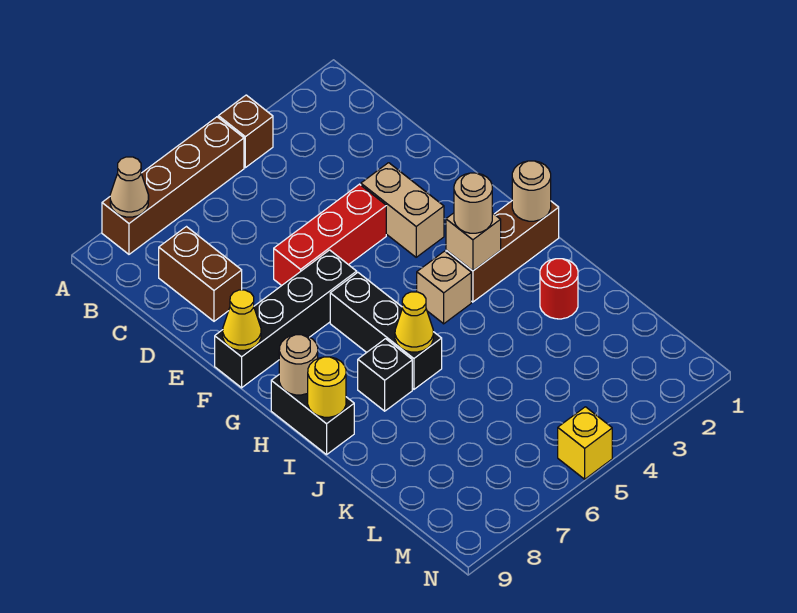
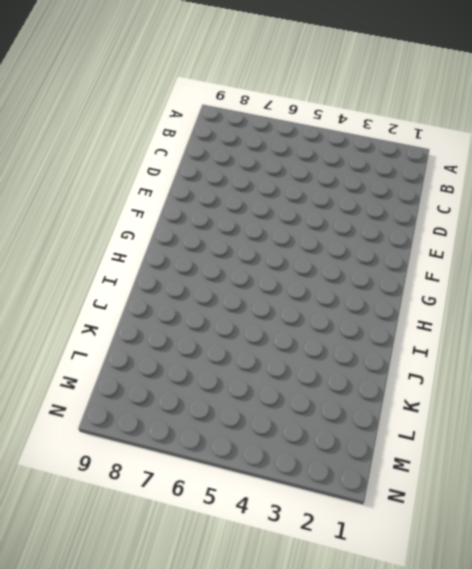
none -> brown 1x1 brick [218,95,273,168]
none -> brown 1x4 brick [102,117,244,254]
none -> brown 1x2 brick [159,227,242,321]

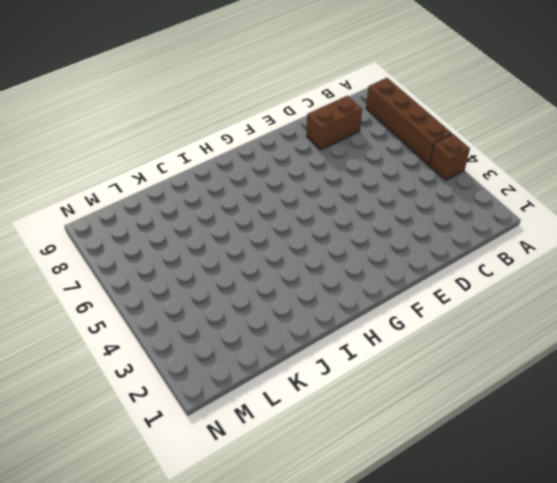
none -> tan 1x2 brick [361,163,444,257]
none -> red 1x3 brick [274,184,386,286]
none -> black 1x4 brick [215,250,357,388]

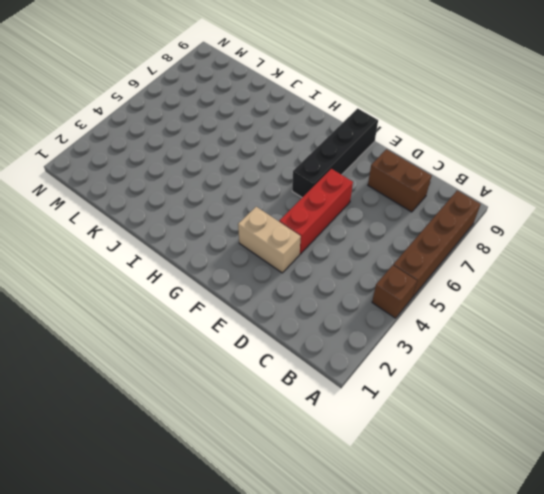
none -> black 1x3 brick [330,273,442,389]
none -> brown 1x3 brick [446,201,559,302]
none -> tan 1x1 brick [417,251,471,324]

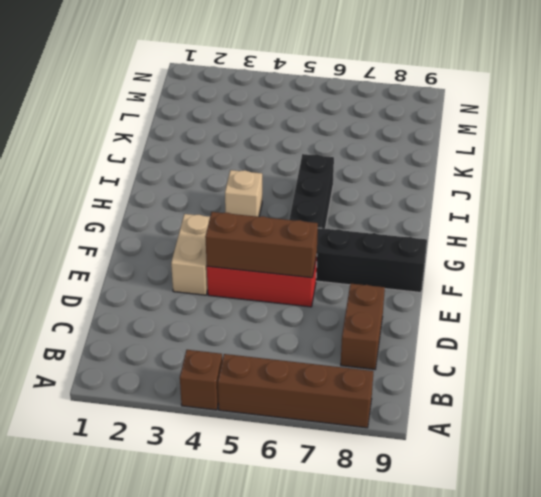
brown 1x3 brick [205,212,318,278] -> brown 1x3 brick moved to [446,201,559,302]
none -> black 1x2 brick [271,375,354,455]
none -> black 1x1 brick [358,339,412,411]
none -> red 1x1 round brick [540,259,578,319]

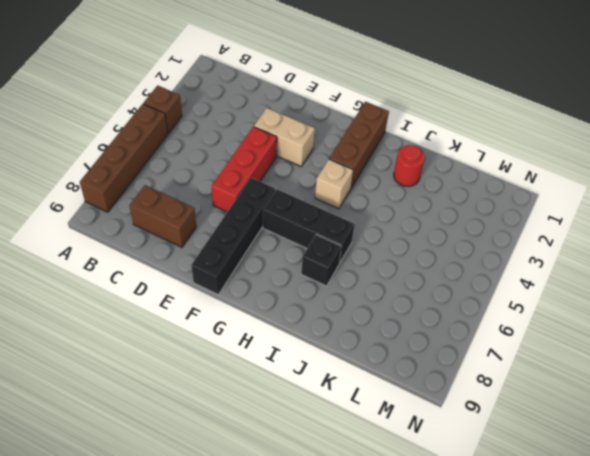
none -> black 1x2 brick [271,375,354,455]
none -> yellow 1x1 brick [558,407,612,479]
none -> tan 1x1 cone [110,157,149,217]

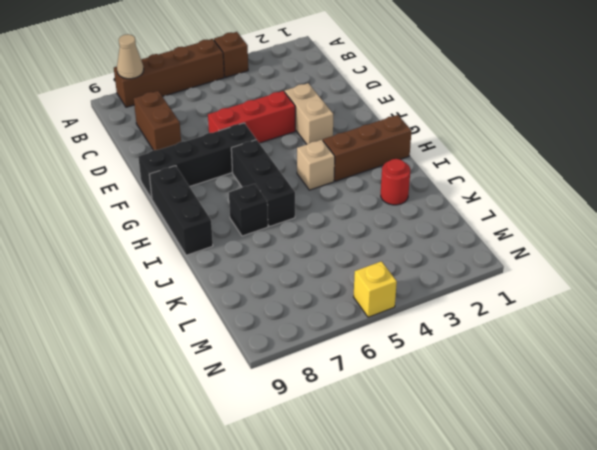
black 1x3 brick [149,166,213,255] -> black 1x2 brick [271,375,354,455]
none -> yellow 1x1 cone [223,290,261,350]
none -> tan 1x1 round brick [512,161,551,221]
none -> tan 1x1 brick [446,213,501,271]

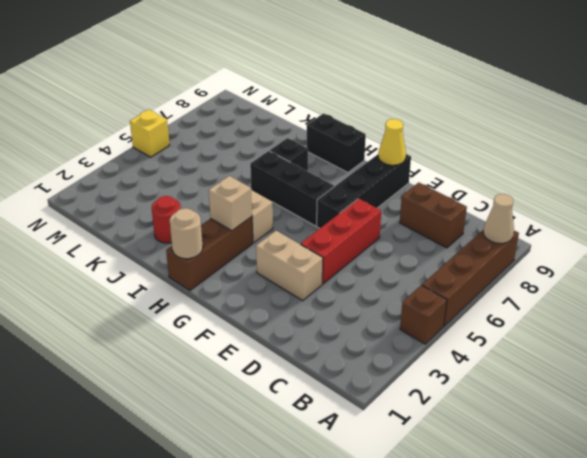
none -> tan 1x1 round brick [279,335,318,395]
none -> yellow 1x1 cone [395,292,433,352]
none -> yellow 1x1 round brick [308,357,346,417]

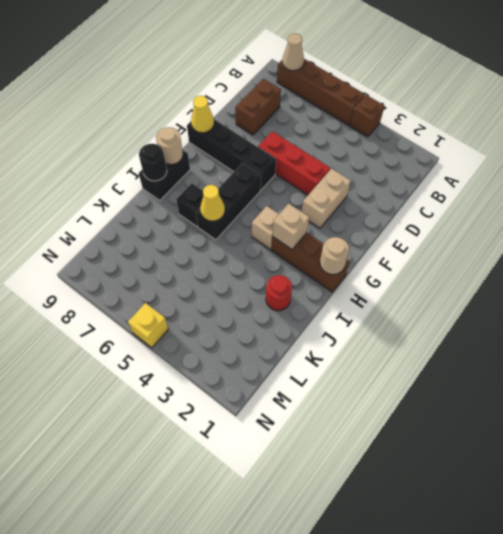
black 1x1 round brick [139,144,167,181] -> yellow 1x1 round brick [308,357,346,417]
none -> tan 1x1 round brick [454,173,492,233]

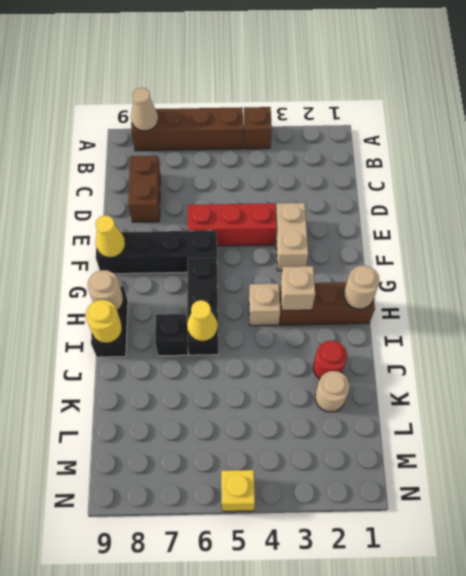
tan 1x1 round brick [315,371,350,412] -> tan 1x1 round brick moved to [454,173,492,233]

